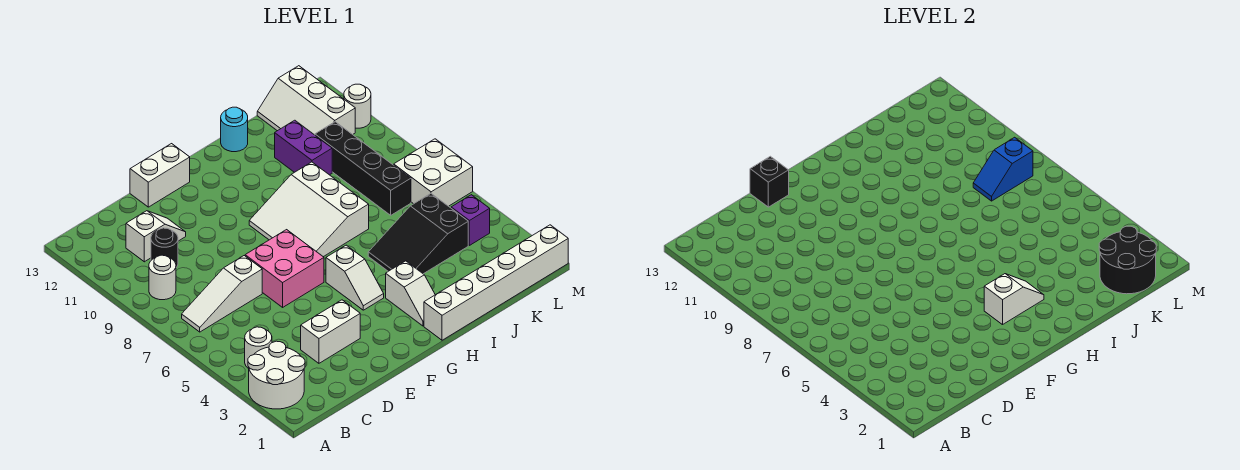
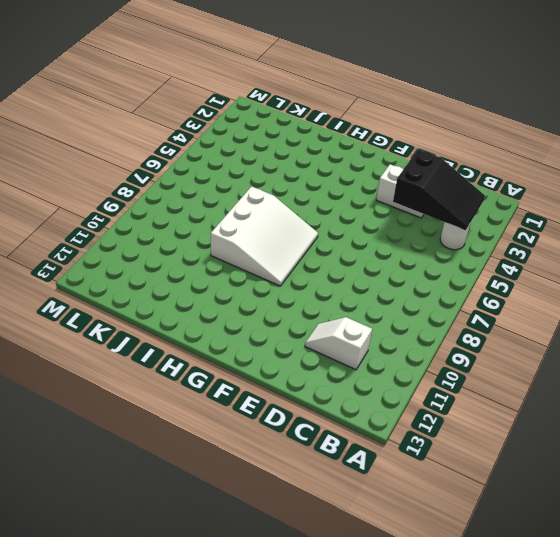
black 2x3 slope [393,150,485,230] -> black 2x3 slope moved to [368,194,468,274]
none -> white 2x2 round brick [248,341,305,409]
none -> white 1x3 slope [182,256,262,332]
none -> white 1x1 round brick [149,255,176,300]

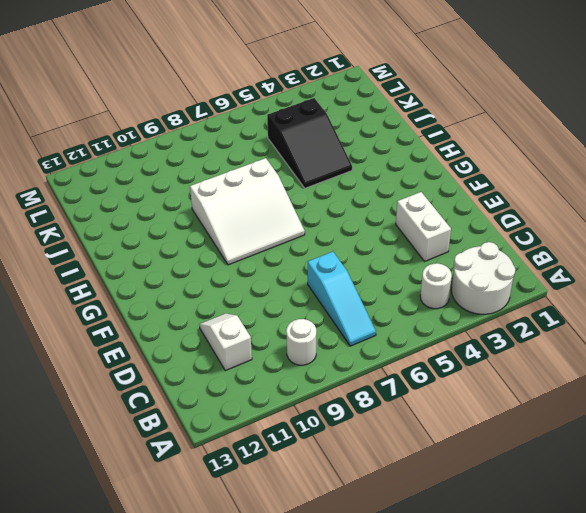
cyan 1x3 slope [308,252,376,346] -> white 1x3 slope [182,256,262,332]
none -> black 1x1 round brick [151,228,178,267]
none -> pink 2x2 brick [245,230,324,307]
none -> white 1x2 brick [130,144,190,207]

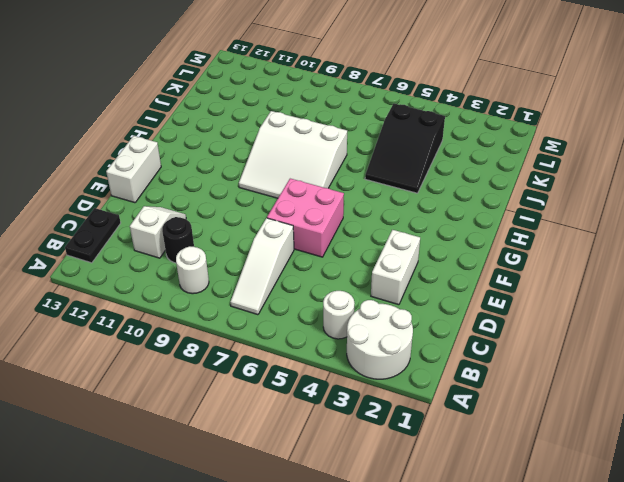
black 1x2 plate [65,208,121,263] -> none
none -> white 1x2 slope [326,245,384,310]
none -> white 1x6 brick [424,225,568,340]
none -> white 1x2 slope [386,261,435,326]

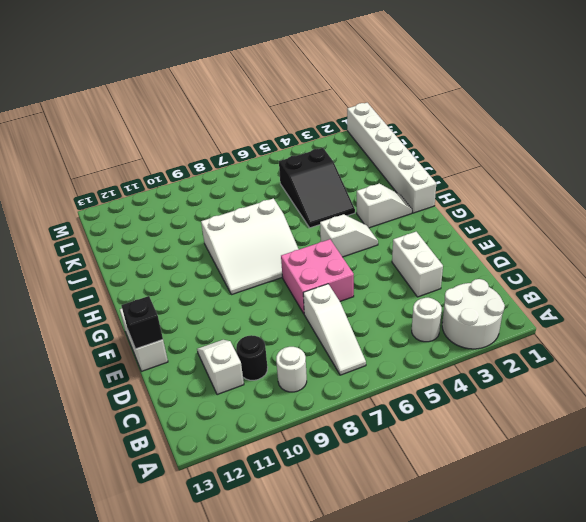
none -> cyan 1x1 round brick [221,107,248,152]
none -> purple 1x2 brick [275,120,332,175]
none -> black 1x4 brick [315,122,411,215]

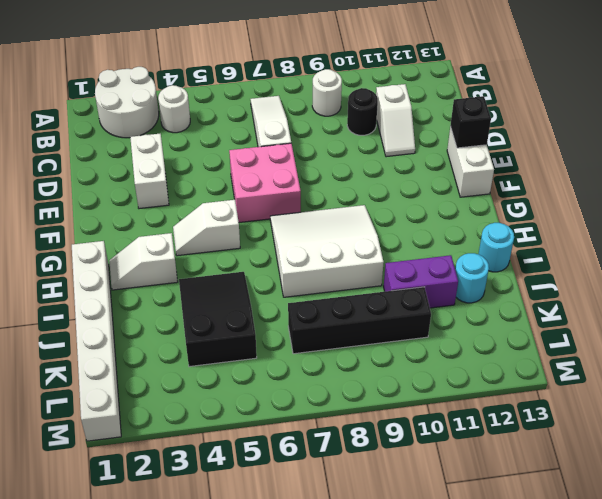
cyan 1x1 round brick [455,253,489,303] -> none
none -> white 2x3 slope [257,66,355,135]
none -> purple 1x1 brick [451,195,490,245]
none -> white 2x2 brick [394,139,473,206]

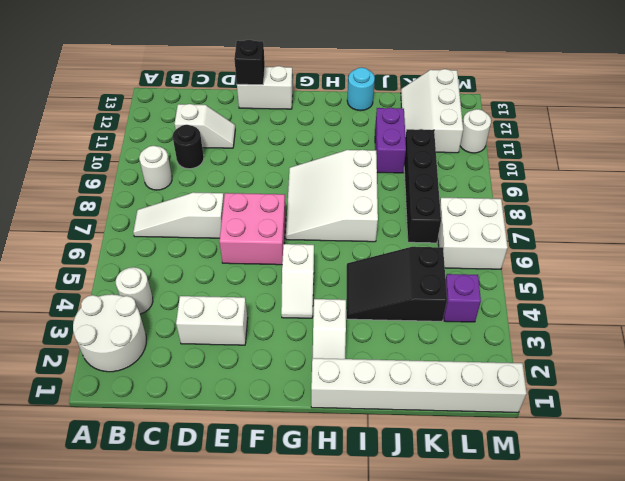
none -> white 1x2 slope [984,274,1044,325]
none -> black 2x2 round brick [1099,226,1156,294]
none -> blue 1x2 slope [973,137,1033,201]

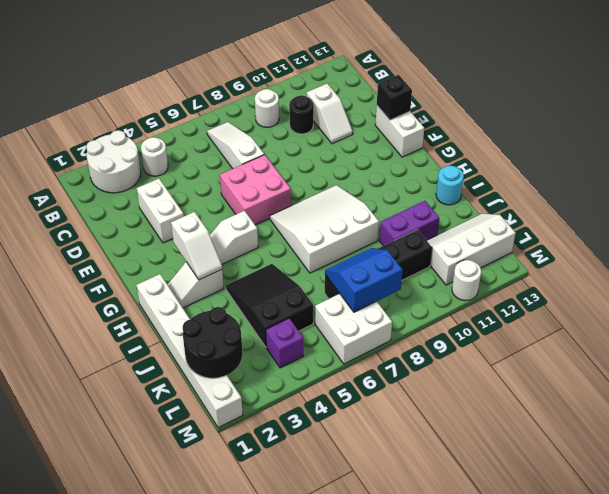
blue 2x2 slope [325,248,403,312] -> blue 1x2 slope [973,137,1033,201]

